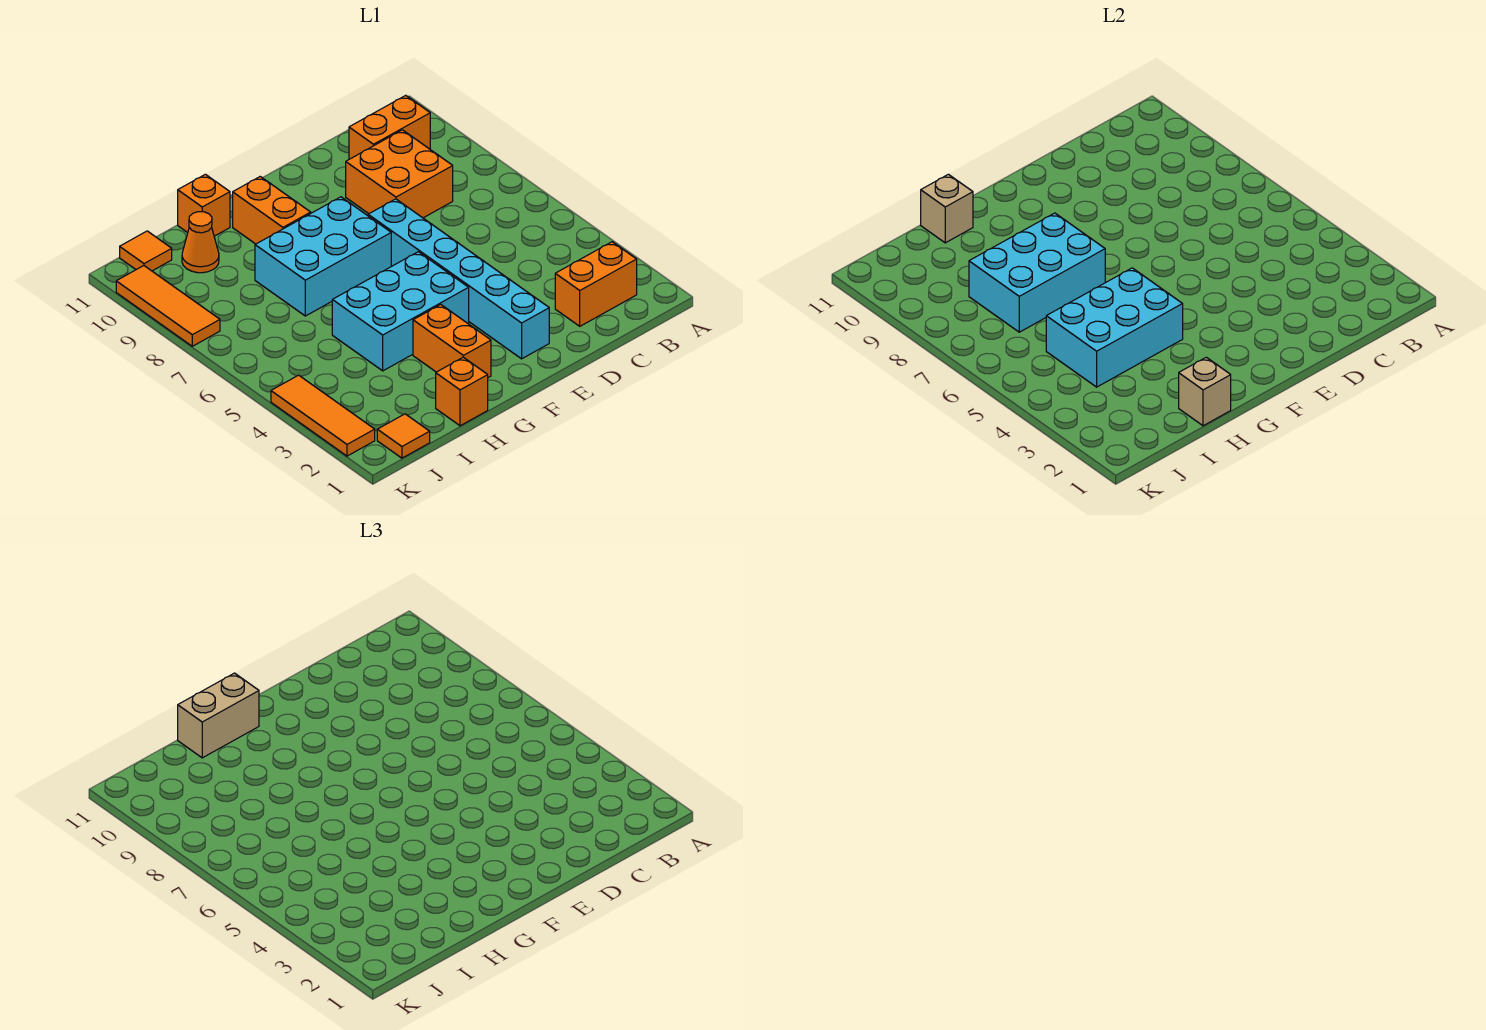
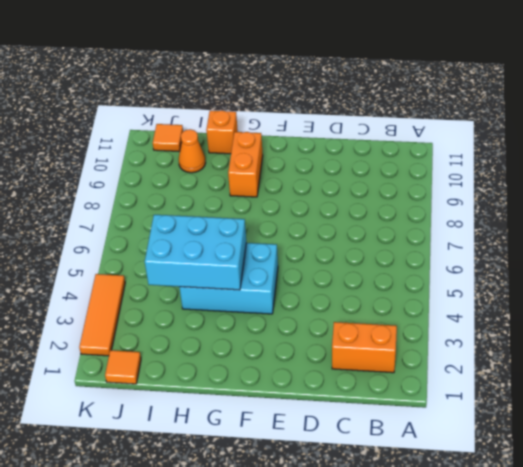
none -> orange 1x2 brick [349,95,430,159]
none -> orange 2x2 brick [346,130,453,218]
none -> cyan 1x6 brick [368,199,549,359]

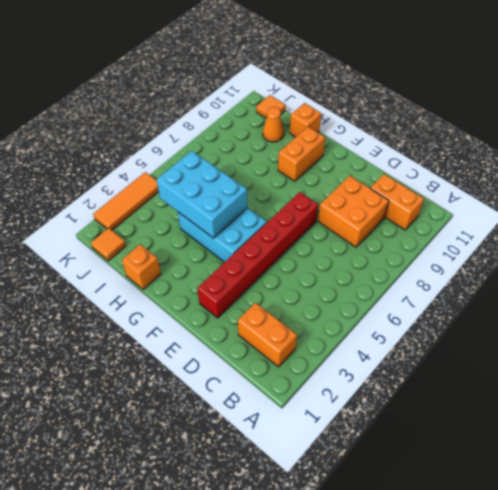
red 1x6 brick [197,192,318,318] -> cyan 1x6 brick [368,199,549,359]
none -> cyan 2x3 brick [255,197,391,316]
none -> orange 1x2 brick [413,305,491,377]
none -> orange 1x3 tile [116,266,220,346]

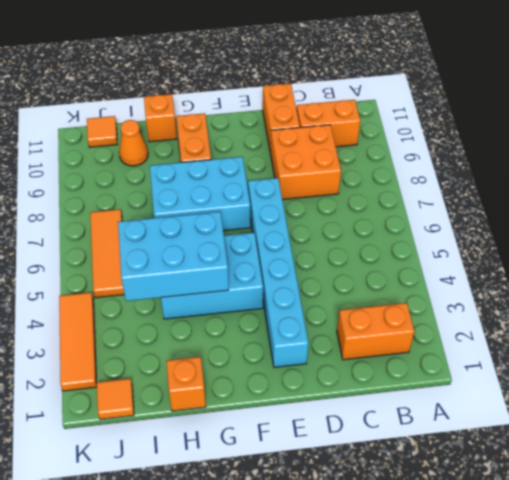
orange 1x2 brick [263,84,300,153] -> orange 1x2 brick moved to [413,305,491,377]
orange 1x3 tile [90,209,124,298] -> orange 1x3 tile moved to [116,266,220,346]
none -> cyan 2x3 brick [969,213,1105,332]
none -> tan 1x1 brick [1179,357,1231,426]
none -> tan 1x1 brick [921,174,973,243]

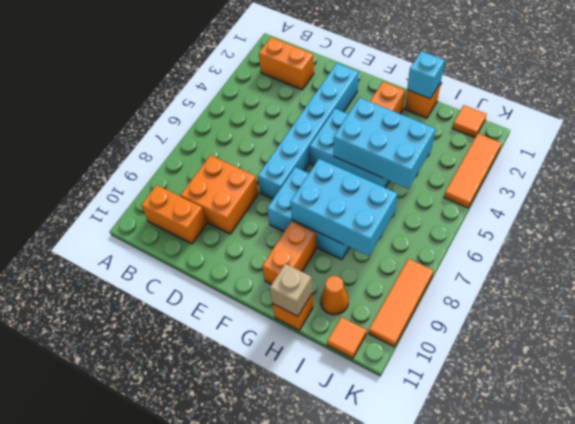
cyan 1x1 brick [407,51,445,99] -> tan 1x1 brick [1179,357,1231,426]
none -> tan 1x2 brick [178,673,259,758]

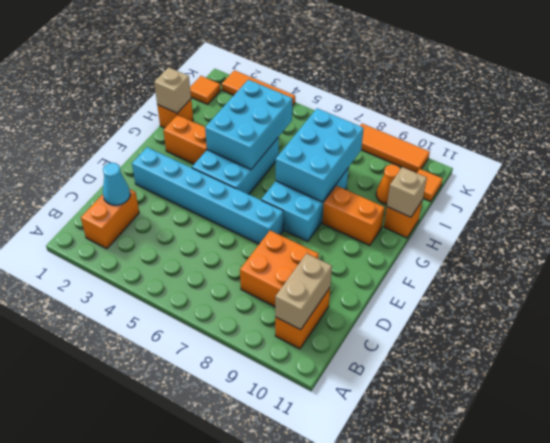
tan 1x2 brick [275,254,332,330] -> tan 1x2 brick moved to [178,673,259,758]
cyan 1x1 cone [103,163,130,205] -> none

